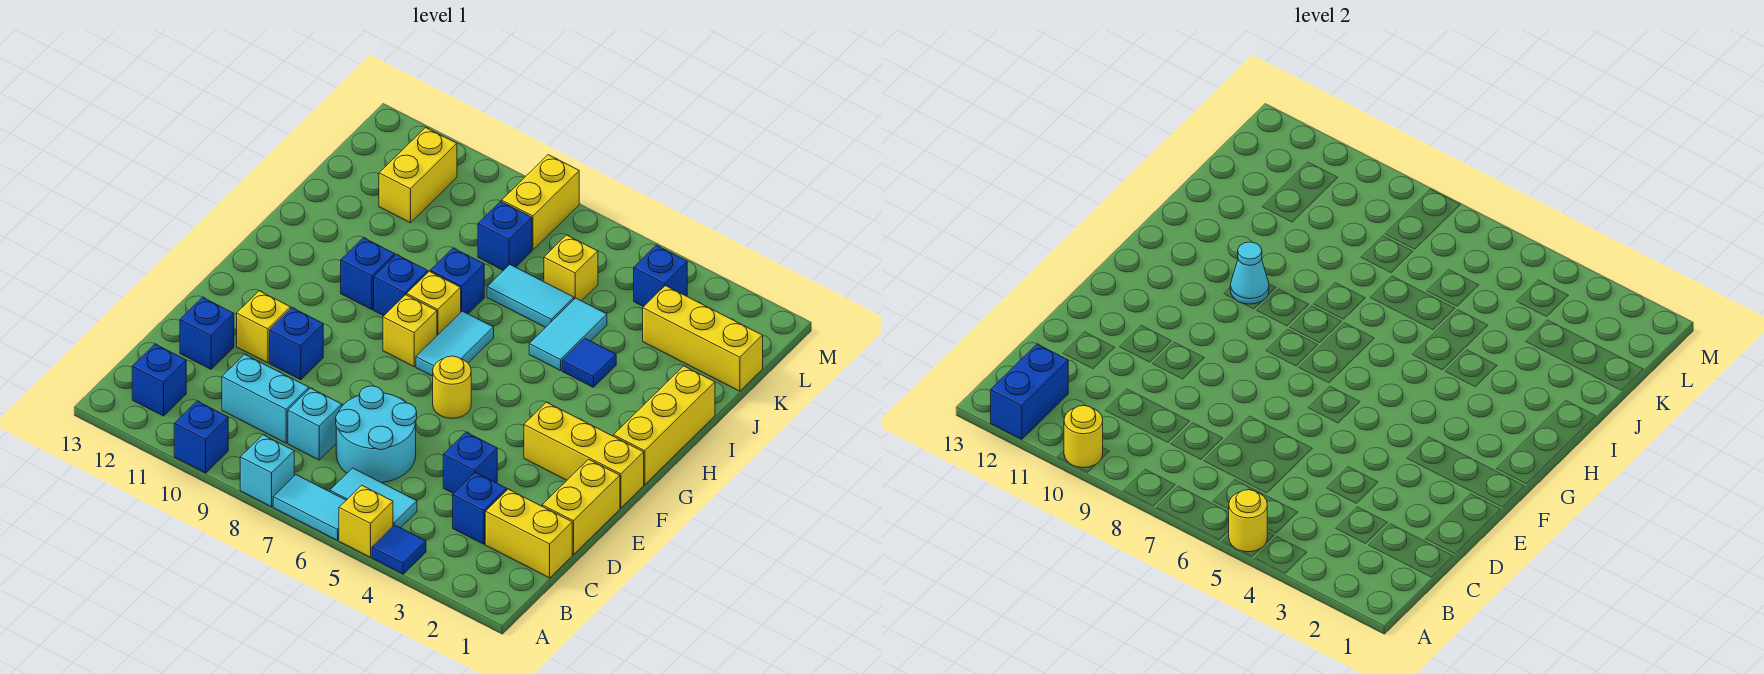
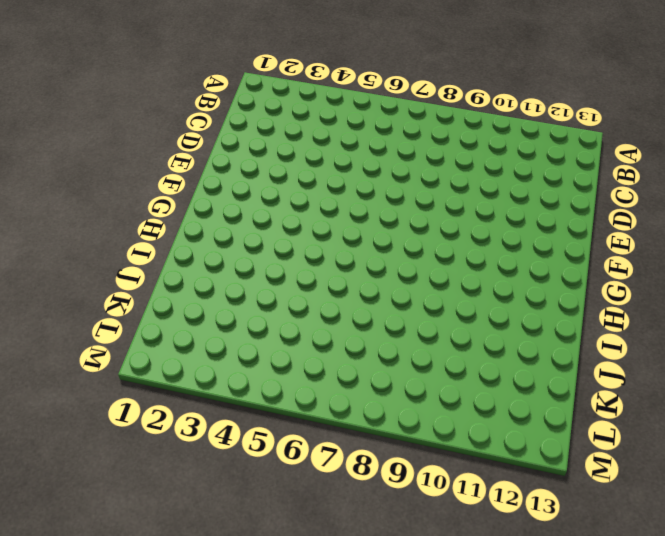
none -> blue 1x1 tile [372,525,426,574]
none -> yellow 1x1 brick [339,485,393,557]
none -> cyan 1x2 tile [273,475,346,540]
none -> cyan 1x1 brick [240,435,294,507]

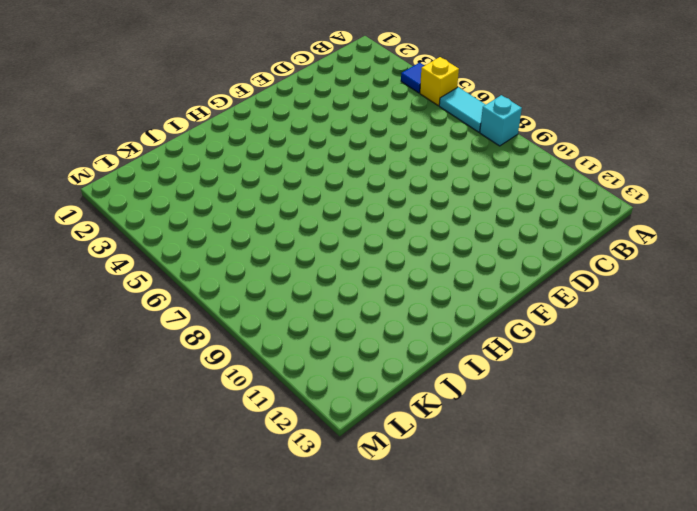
none -> blue 1x1 brick [174,401,228,473]
none -> cyan 1x2 tile [330,468,417,528]
none -> blue 1x1 brick [132,344,186,416]
none -> yellow 1x2 brick [485,489,572,578]

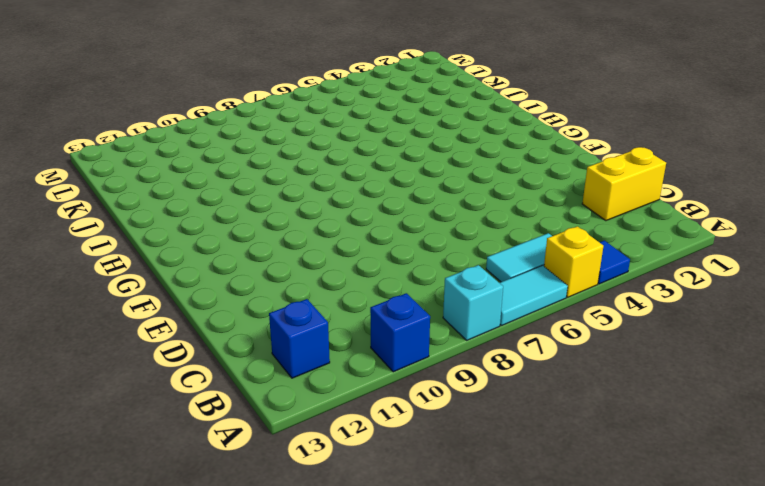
none -> blue 1x1 brick [453,472,507,544]
none -> cyan 2x2 round brick [336,386,417,483]
none -> cyan 1x1 brick [288,388,342,460]
none -> cyan 1x2 brick [222,354,309,443]

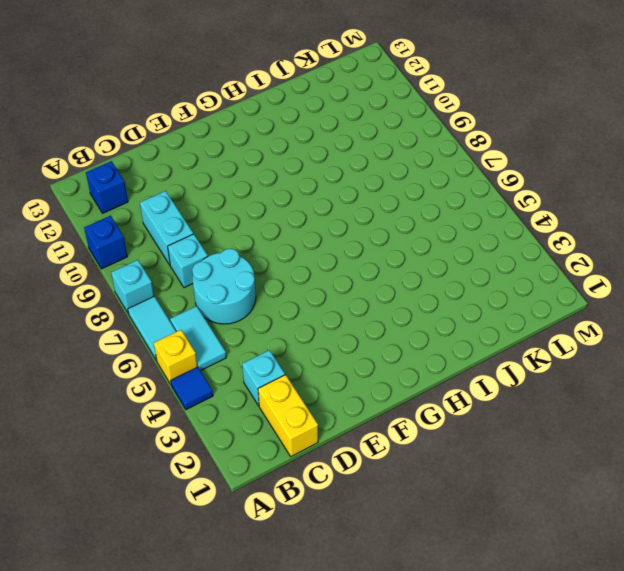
cyan 1x1 brick [242,350,285,406] -> blue 1x1 brick [453,472,507,544]
none -> yellow 1x2 brick [542,459,620,555]
none -> blue 1x1 brick [443,432,497,493]
none -> blue 1x1 brick [180,297,234,369]
none -> blue 1x1 brick [270,308,323,380]

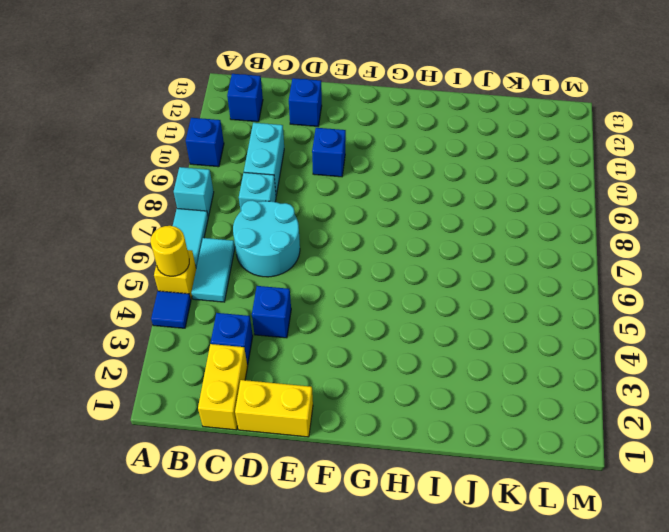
none -> yellow 1x1 brick [237,291,291,363]
none -> yellow 1x3 brick [524,402,644,508]
none -> yellow 1x1 round brick [433,356,471,418]
none -> yellow 1x3 brick [613,366,715,485]

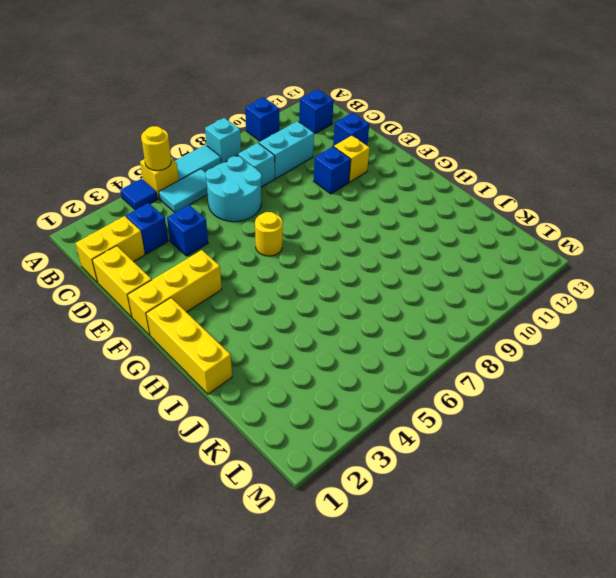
none -> cyan 1x2 tile [416,311,494,376]
none -> yellow 1x1 brick [383,295,437,367]
none -> yellow 1x1 brick [407,271,461,335]
none -> blue 1x1 brick [374,254,428,316]

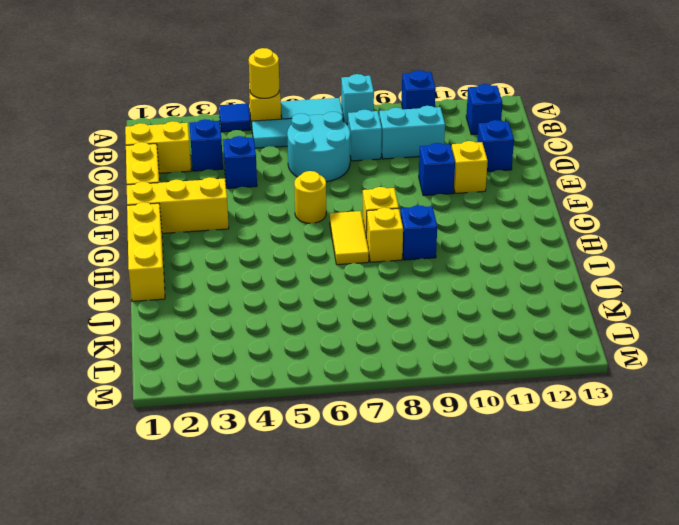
yellow 1x2 tile [330,211,369,265] -> cyan 1x2 tile [416,311,494,376]
none -> blue 1x1 brick [341,238,395,310]
none -> blue 1x1 tile [562,339,616,387]
none -> cyan 1x2 tile [529,298,607,371]
none -> blue 1x1 brick [430,248,484,314]

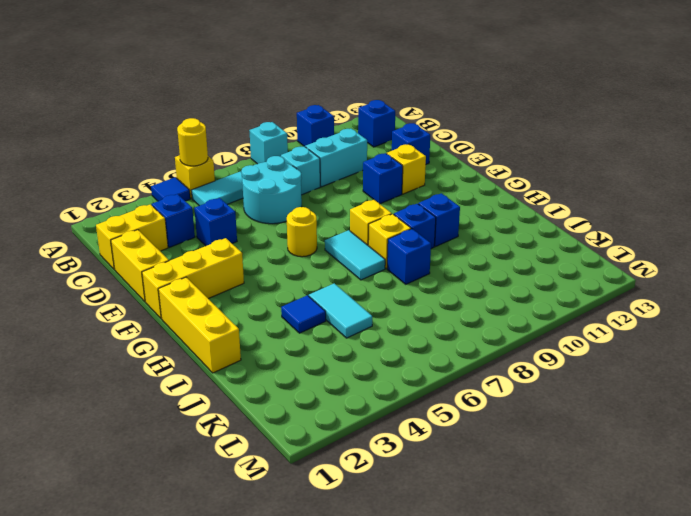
none -> cyan 1x2 tile [273,475,346,540]
none -> cyan 1x2 tile [487,265,574,328]
none -> yellow 1x3 brick [643,286,763,391]
none -> yellow 1x1 brick [544,235,598,301]

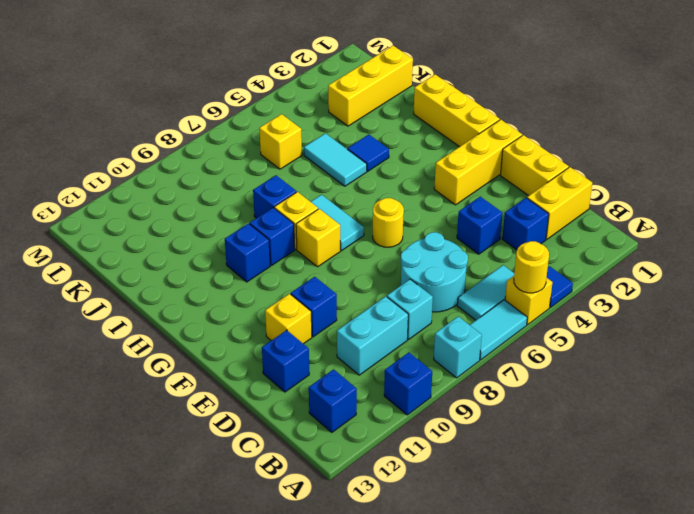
none -> cyan 1x2 tile [487,265,574,328]
none -> blue 1x1 brick [478,201,532,271]
none -> yellow 1x2 brick [379,128,457,223]
none -> blue 1x1 brick [634,245,687,307]

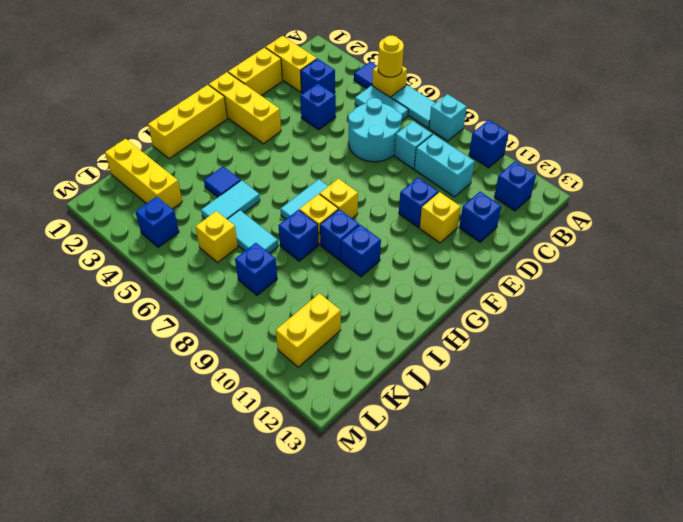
none -> yellow 1x1 round brick [433,356,471,418]
none -> yellow 1x2 brick [502,155,579,250]
none -> yellow 1x1 round brick [1064,406,1103,468]
none -> blue 1x2 brick [991,344,1068,439]

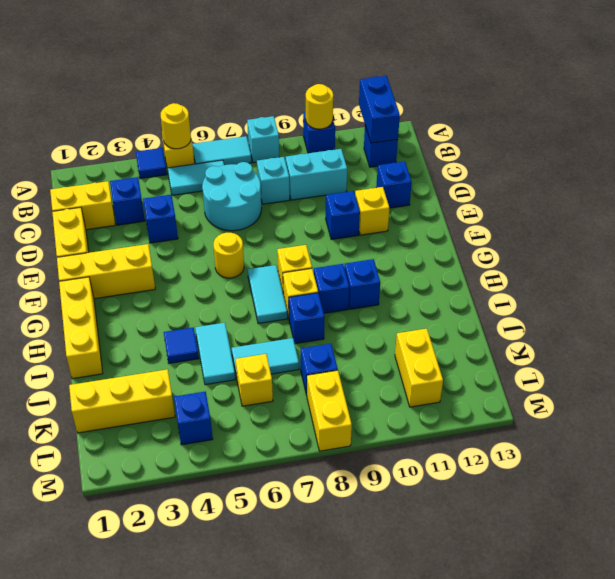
none -> cyan 1x1 cone [1230,242,1269,304]

